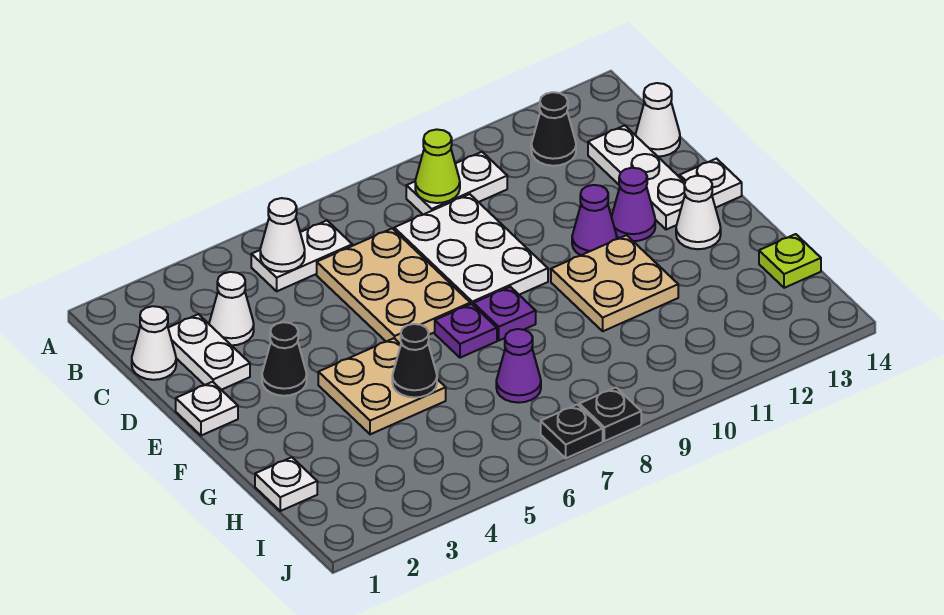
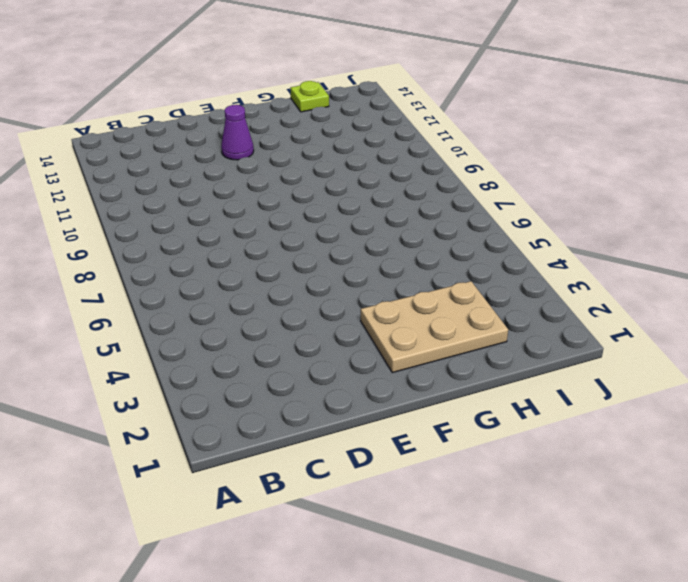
tan 2x3 plate [361,281,508,373] -> tan 2x3 plate moved to [317,228,470,344]
none -> white 1x2 plate [251,221,352,291]
none -> white 1x2 plate [406,152,507,215]
none -> black 1x1 cone [531,92,576,166]

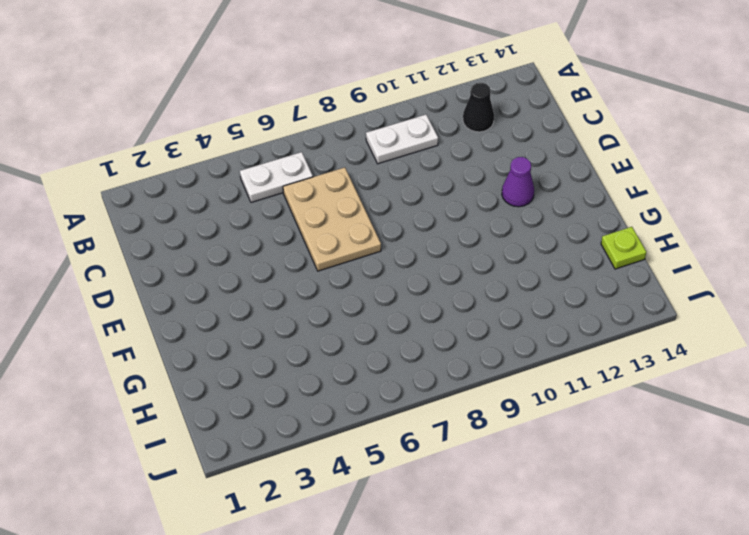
none -> white 1x1 cone [132,306,176,380]
none -> white 1x2 plate [168,314,250,390]
none -> white 1x1 cone [209,272,254,345]

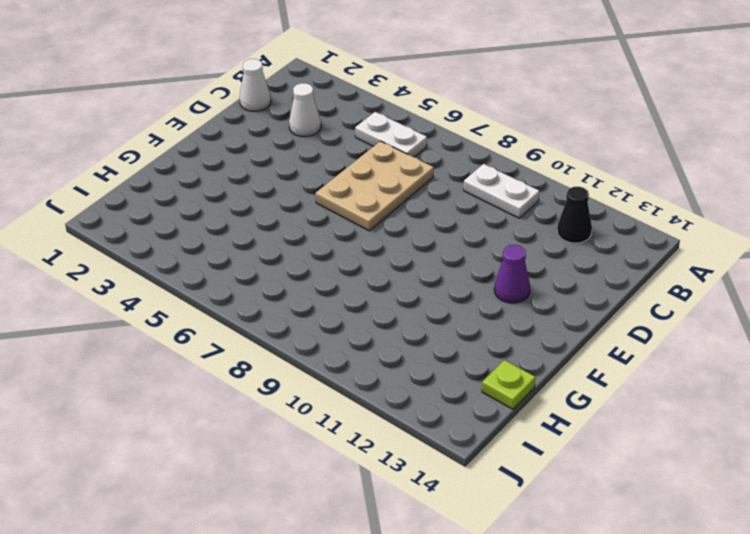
none -> white 1x2 plate [168,314,250,390]
none -> white 2x3 plate [394,194,548,306]
none -> white 1x3 plate [588,125,685,230]

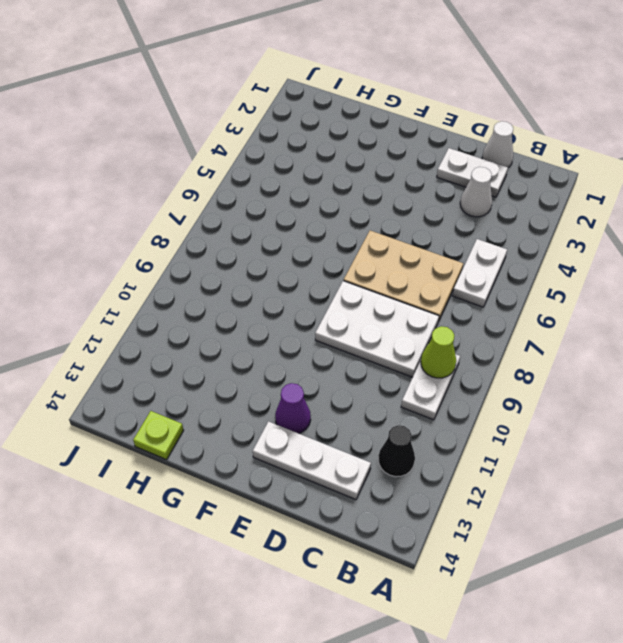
none -> white 1x1 cone [635,83,680,156]
none -> white 1x1 plate [176,382,238,436]
none -> black 1x1 cone [262,322,307,396]

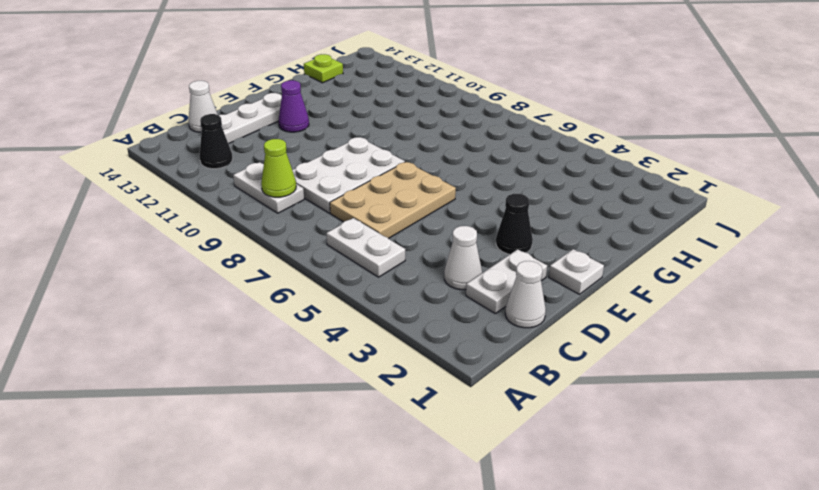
none -> purple 1x1 cone [572,185,617,255]
none -> white 1x1 plate [680,159,742,208]
none -> tan 2x2 plate [318,338,446,434]

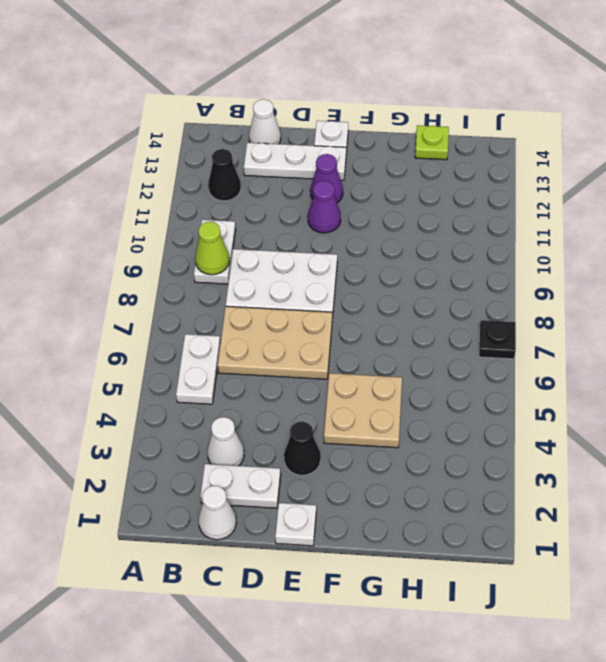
none -> purple 1x1 plate [435,304,497,358]
none -> purple 1x1 plate [474,287,536,340]
none -> tan 2x2 plate [551,235,678,331]

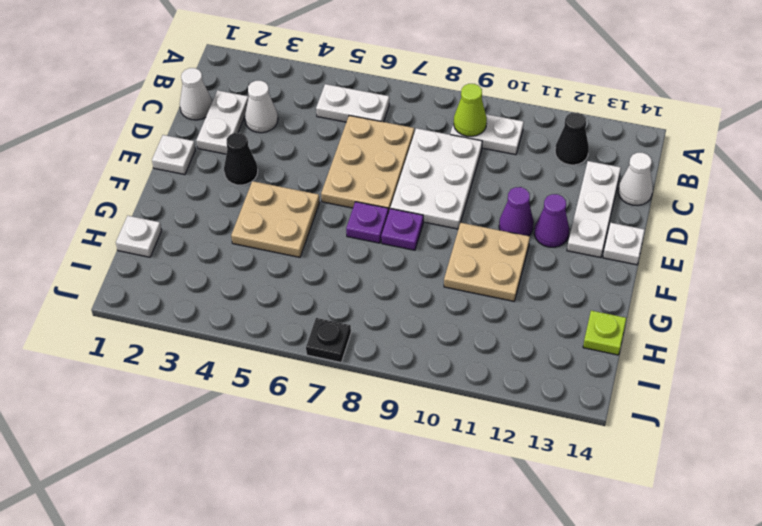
none -> white 1x1 cone [676,176,721,249]
none -> purple 1x1 cone [496,329,541,403]
none -> black 1x1 plate [579,388,641,441]

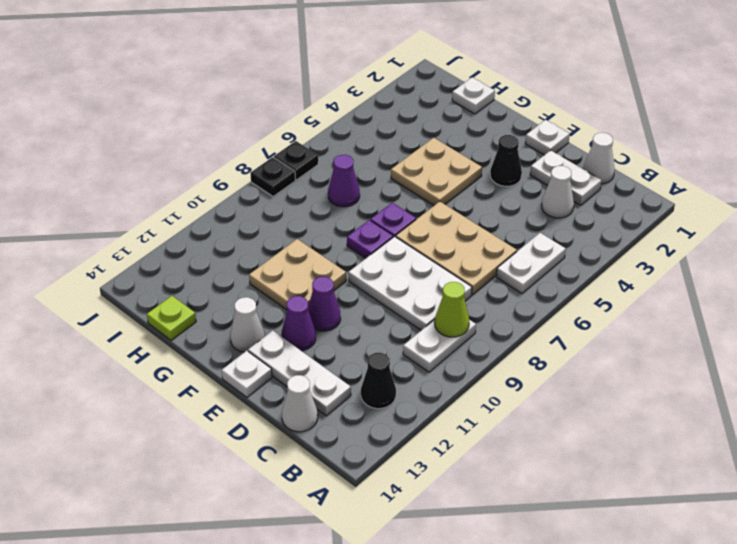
none -> white 1x1 cone [260,198,305,272]
none -> black 1x1 cone [392,324,437,397]

